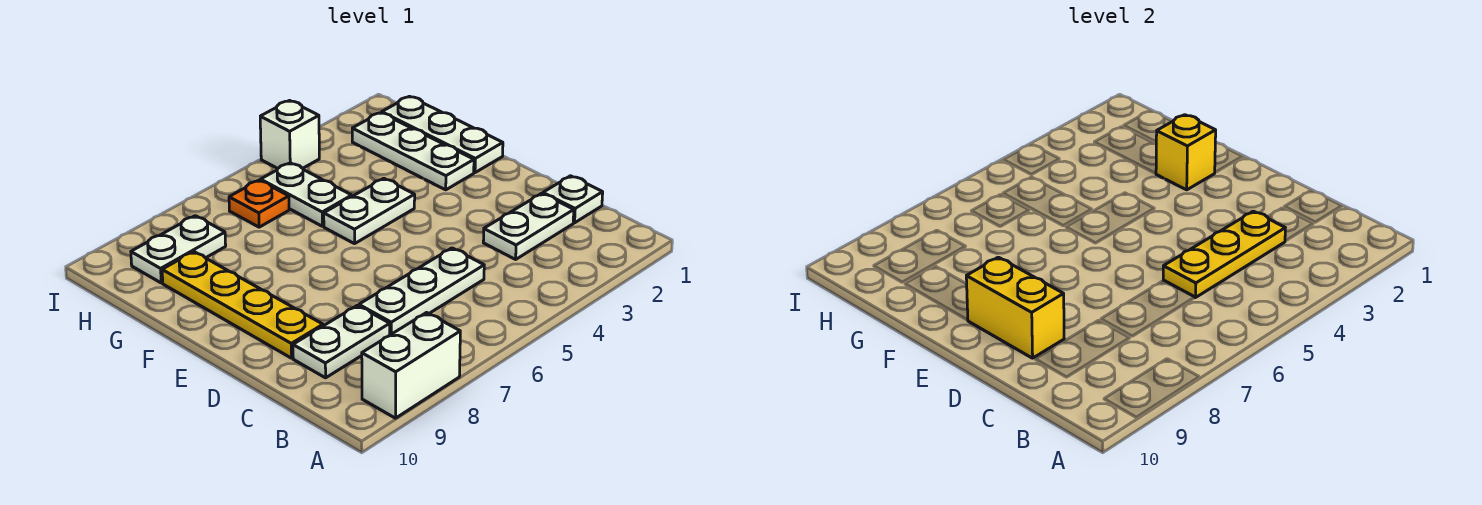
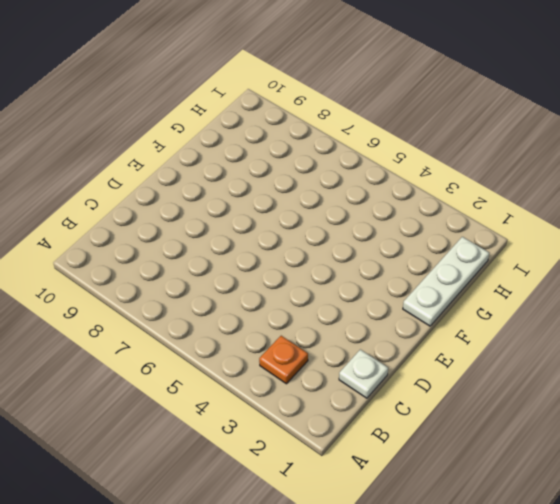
orange 1x1 plate [259,336,308,384] -> orange 1x1 plate moved to [229,180,289,227]
none -> white 1x2 brick [362,313,460,418]
none -> white 1x2 plate [483,193,574,259]
none -> white 1x3 plate [359,248,484,335]

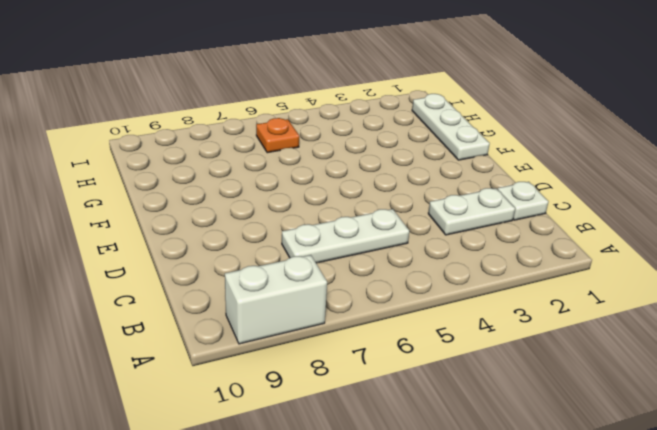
none -> white 1x2 plate [293,305,390,378]
none -> yellow 1x4 plate [162,252,323,358]
none -> white 1x3 plate [352,113,474,190]

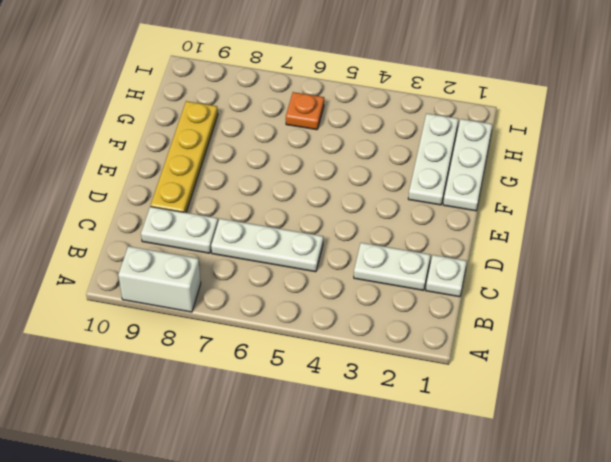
none -> white 1x2 plate [324,178,415,244]
none -> white 1x2 plate [261,163,352,226]
none -> white 1x2 plate [131,216,226,283]

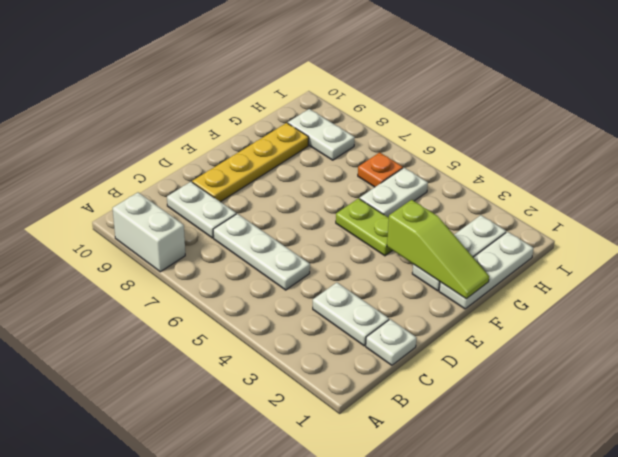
lime 1x3 slope [387,200,489,299] -> yellow 1x1 brick [1156,115,1216,190]
lime 1x2 plate [336,198,393,256] -> white 1x2 plate [324,178,415,244]
none -> white 1x1 brick [260,101,319,168]
none -> yellow 1x3 plate [1163,211,1285,298]
none -> yellow 1x2 brick [966,257,1064,358]

